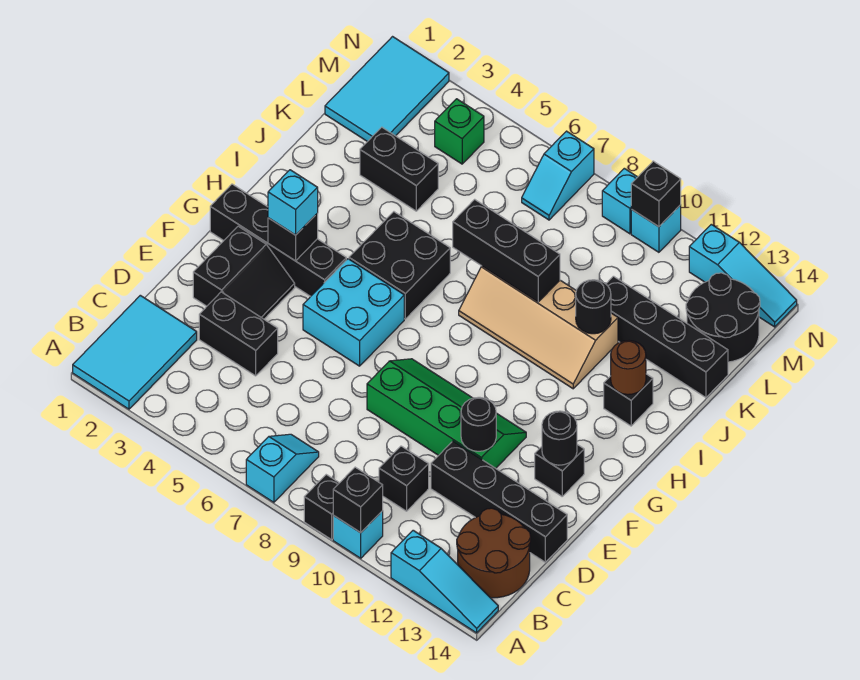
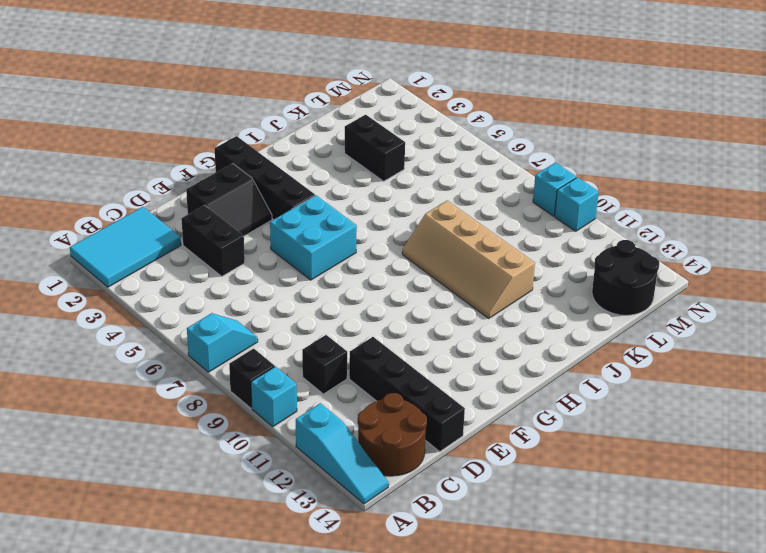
none -> green 2x4 slope [367,359,526,468]
none -> black 1x1 brick [535,445,584,496]
none -> black 2x2 brick [349,212,450,319]
none -> black 1x1 brick [604,374,653,426]

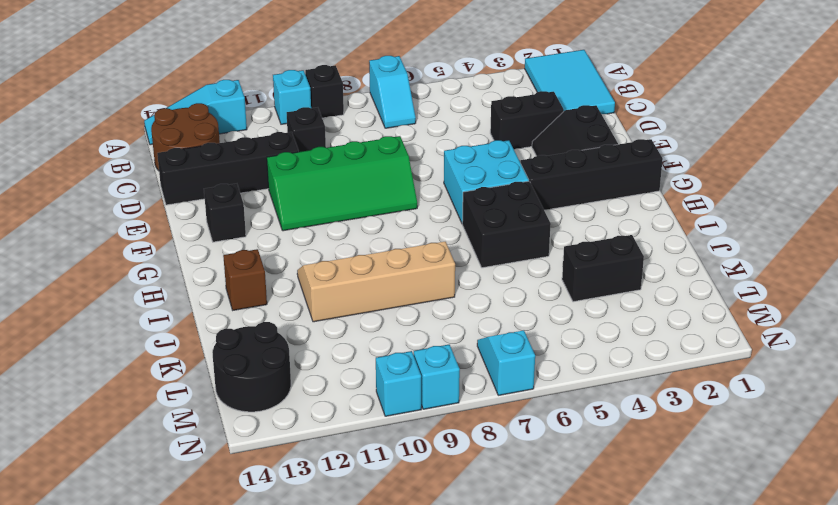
brown 1x1 brick [223,249,267,310] -> black 1x1 brick [604,374,653,426]
none -> black 1x4 brick [606,276,728,397]
none -> cyan 2x3 tile [325,37,449,142]
none -> green 1x1 brick [435,99,484,164]
none -> cyan 1x3 slope [689,224,797,327]

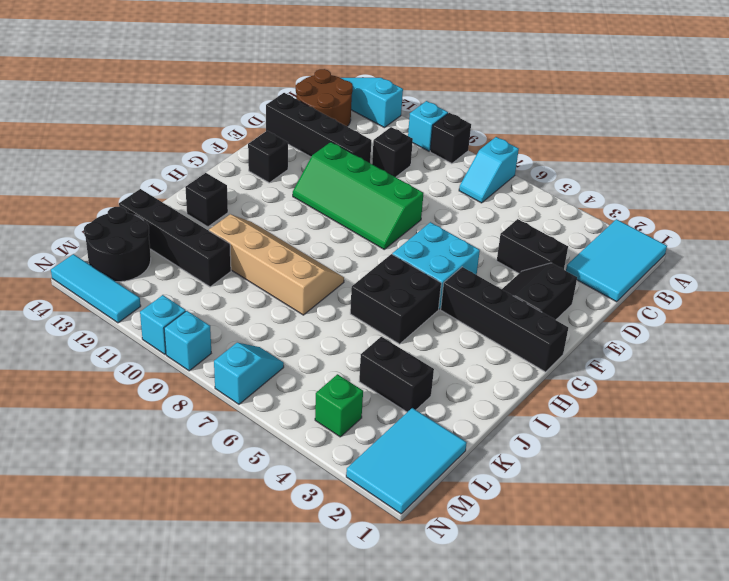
cyan 1x3 tile [51,254,141,323] -> cyan 1x3 slope [689,224,797,327]
none -> black 1x1 brick [333,467,383,533]
none -> black 1x1 round brick [461,397,496,451]
none -> black 1x1 round brick [542,411,577,465]
none -> black 1x1 brick [268,213,318,261]

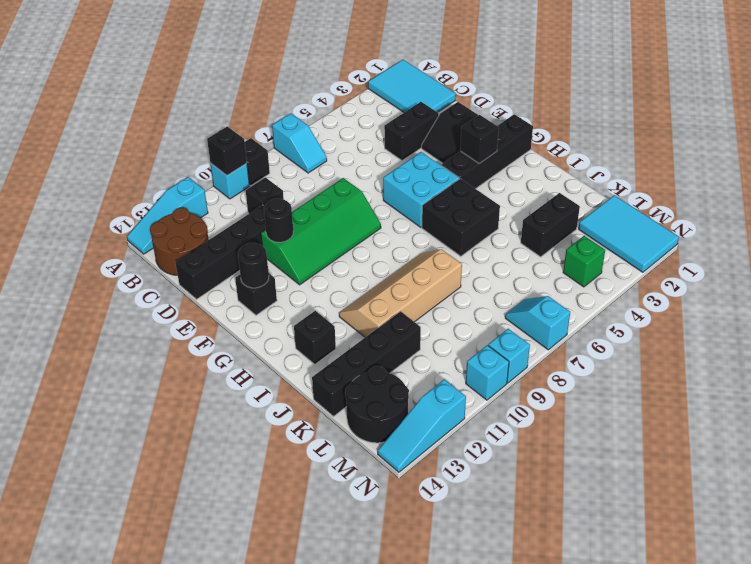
none -> brown 1x1 round brick [611,341,646,395]
none -> black 1x3 brick [453,199,560,302]
none -> black 1x1 round brick [576,280,611,334]
none -> black 1x1 brick [631,161,681,227]

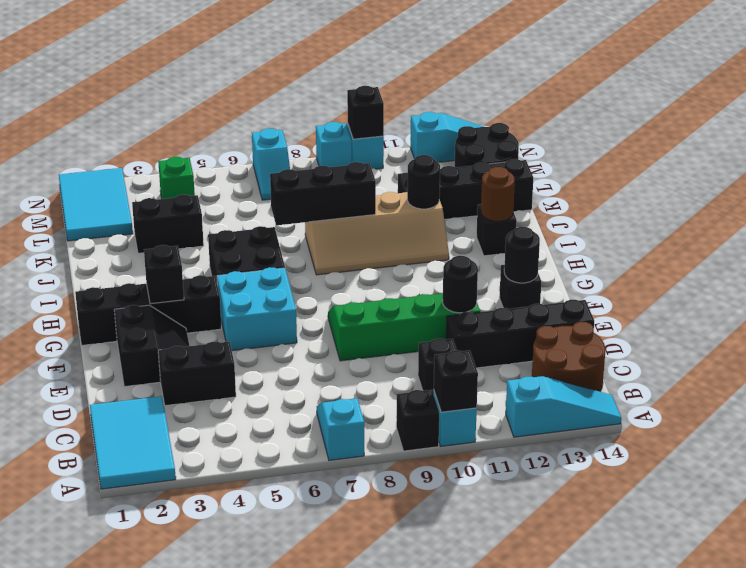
none -> cyan 1x1 brick [268,170,318,235]

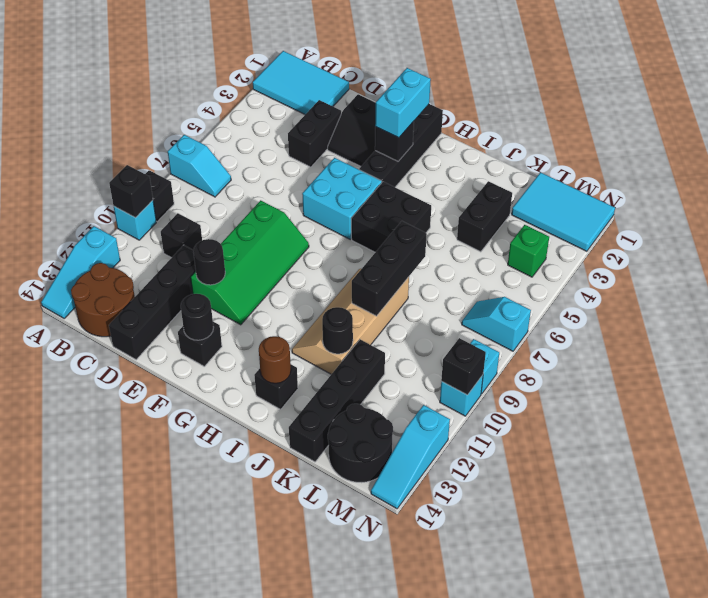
cyan 1x2 brick [375,68,431,138] -> cyan 1x1 brick [268,170,318,235]

